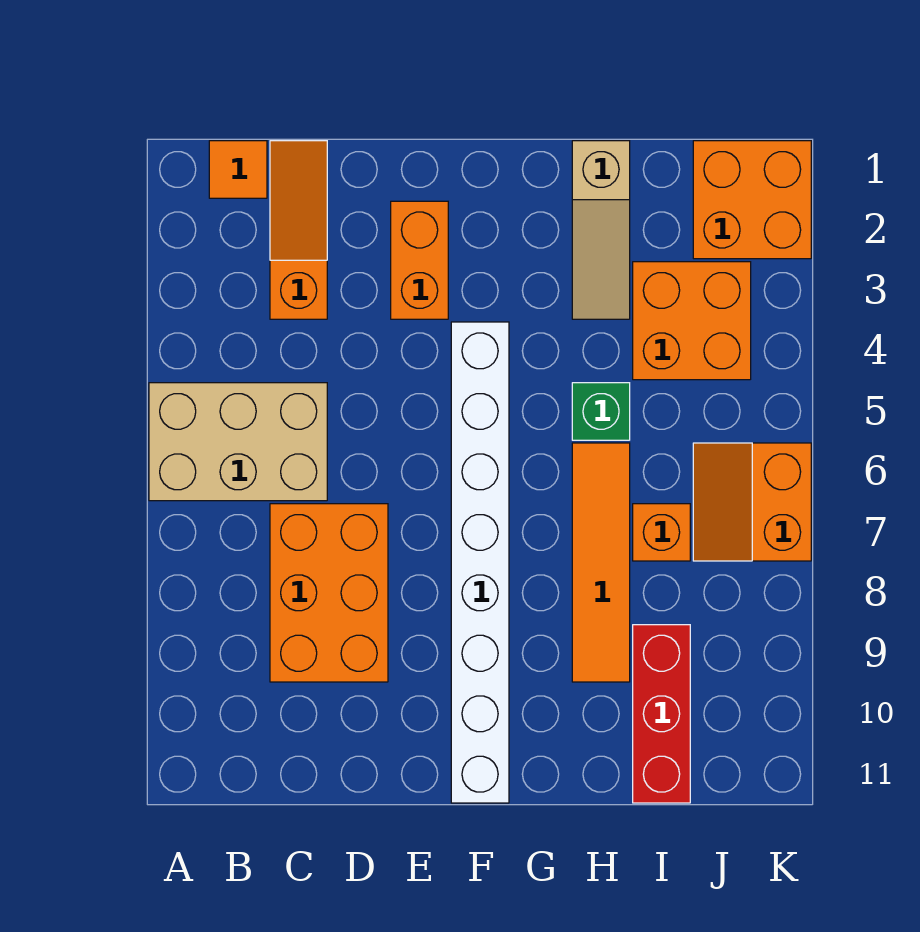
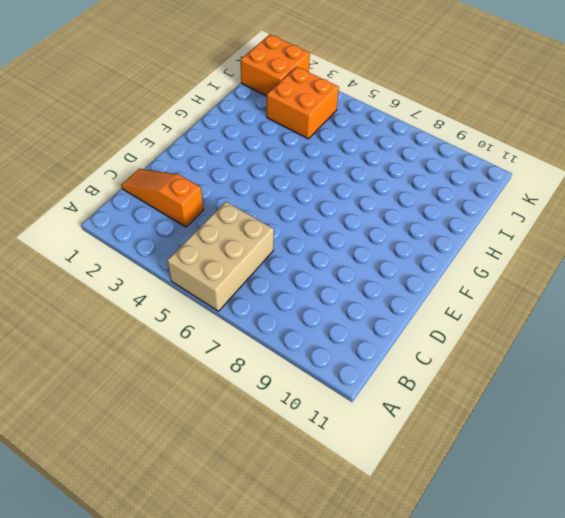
none -> orange 1x1 tile [209,141,267,198]
none -> orange 2x3 brick [270,504,388,682]
none -> orange 1x2 brick [391,201,448,319]

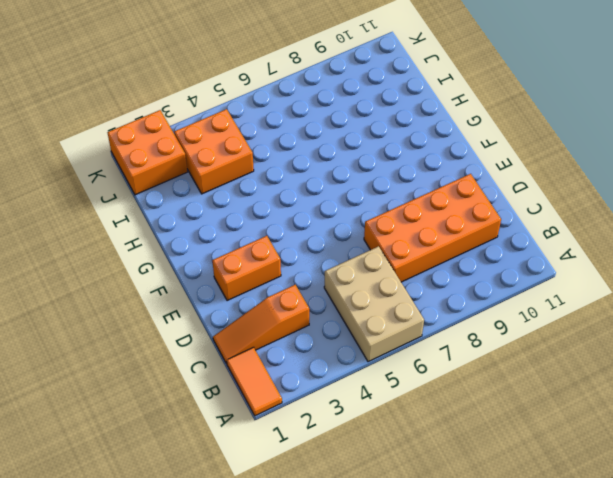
orange 1x2 tile [227,347,282,416] -> orange 1x1 tile [209,141,267,198]
orange 2x4 brick [364,174,501,282] -> orange 2x3 brick [270,504,388,682]
none -> white 1x8 brick [451,322,509,803]
none -> tan 1x3 slope [572,141,630,319]
none -> green 1x1 brick [572,383,630,440]

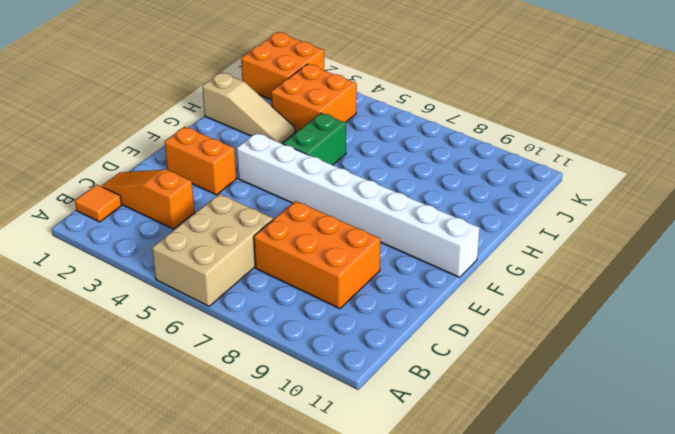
green 1x2 brick [283,113,346,165] -> green 1x1 brick [572,383,630,440]
none -> orange 1x4 tile [572,443,630,682]
none -> orange 1x1 brick [633,504,690,561]
none -> red 1x3 brick [633,625,690,803]

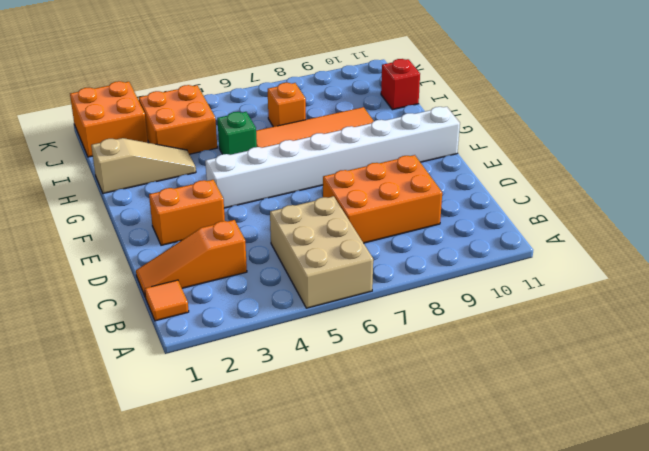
red 1x1 brick [381,59,420,110] -> red 1x3 brick [633,625,690,803]
none -> orange 2x2 slope [693,443,811,561]

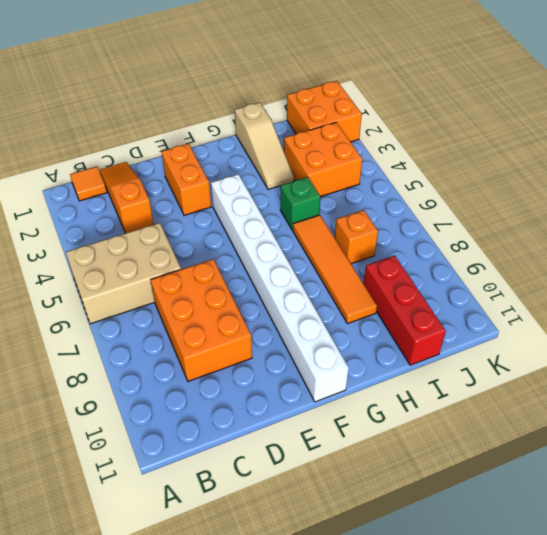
none -> orange 2x2 slope [693,443,811,561]

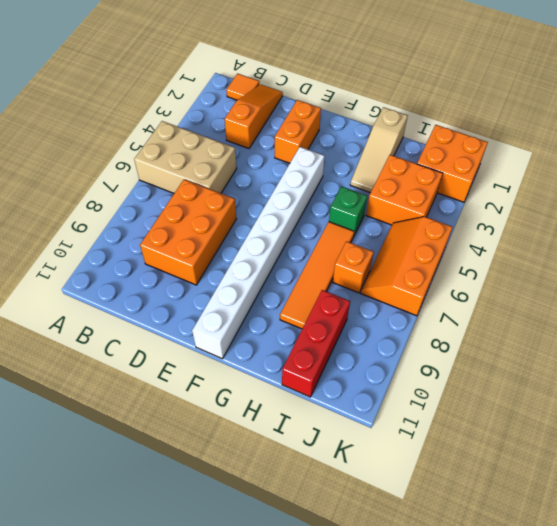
orange 2x3 slope [361,217,452,316] -> orange 2x2 slope [693,443,811,561]

